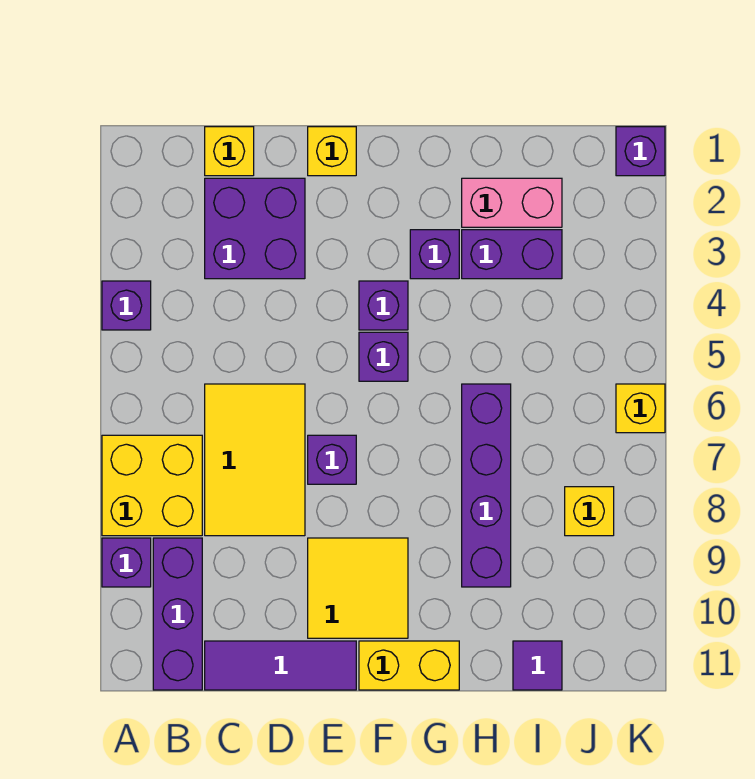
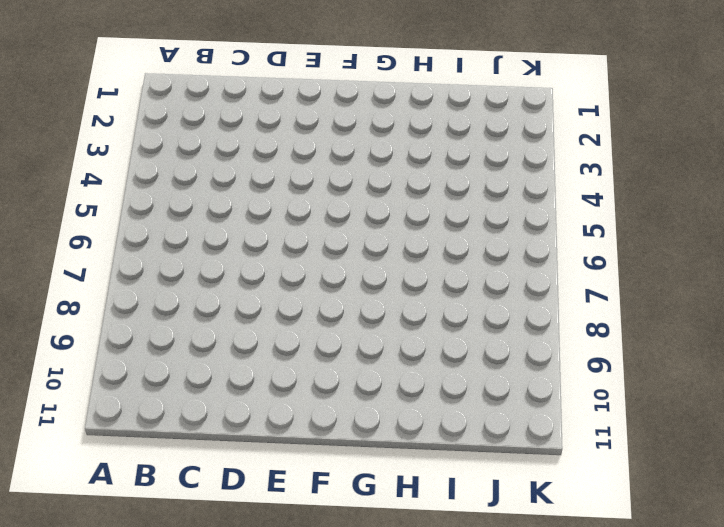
none -> purple 1x1 brick [102,281,151,330]
none -> yellow 2x2 brick [102,435,202,536]
none -> purple 1x1 brick [102,538,151,587]

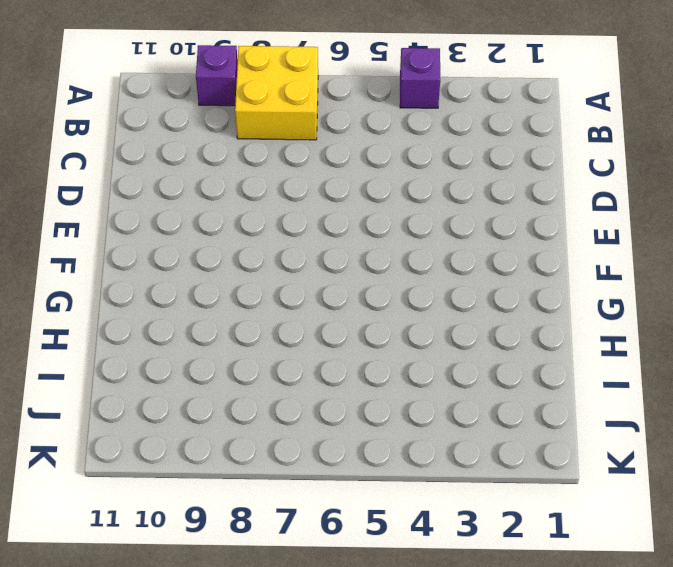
none -> purple 1x3 brick [153,538,202,690]
none -> yellow 1x1 brick [205,127,254,176]
none -> purple 2x2 brick [205,178,305,279]

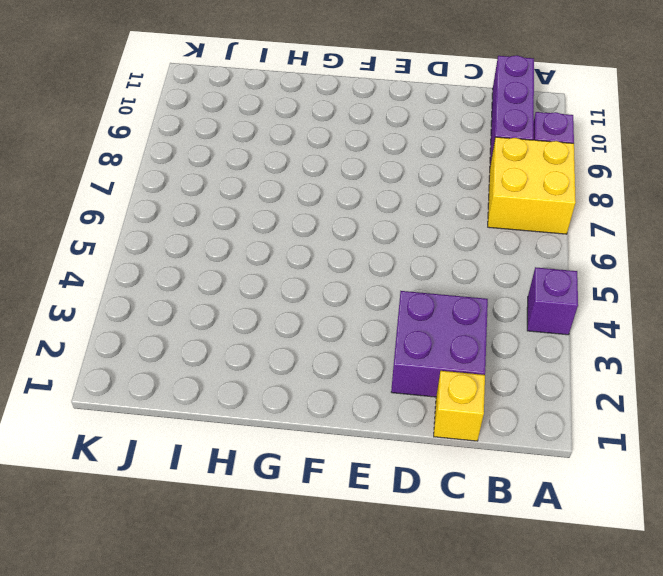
none -> yellow 2x3 tile [205,384,305,536]
none -> purple 1x3 tile [205,641,356,690]
none -> yellow 1x1 brick [308,127,356,176]

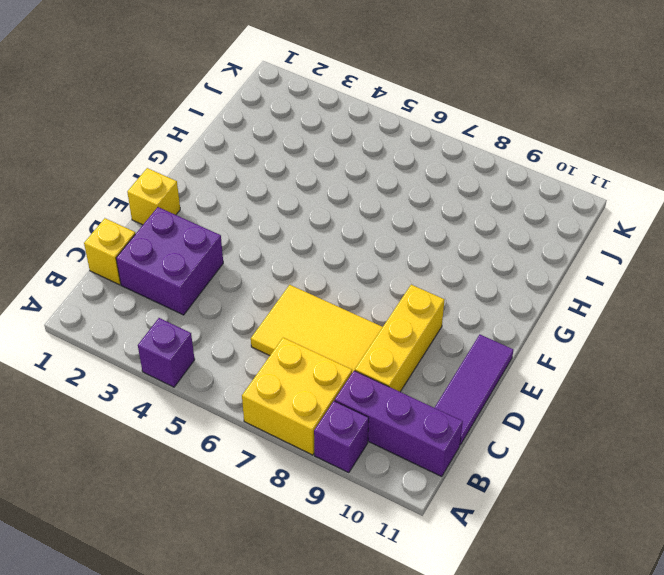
yellow 1x3 brick [355,285,444,392] -> yellow 2x2 tile [308,538,408,638]
none -> purple 1x1 brick [308,435,356,484]
none -> purple 1x1 brick [359,281,408,330]
none -> purple 1x1 brick [359,332,408,381]

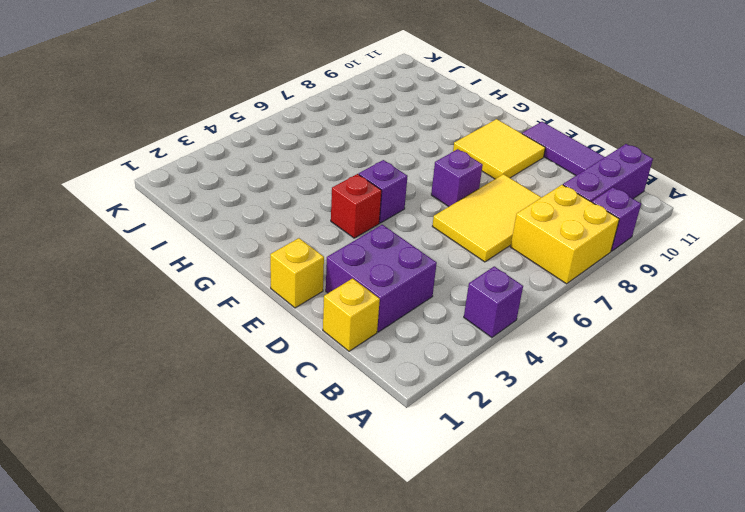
red 1x1 brick [331,174,382,238] -> purple 1x1 brick [359,281,408,330]
none -> yellow 1x2 brick [359,641,459,690]
none -> purple 1x1 brick [410,230,459,279]
none -> pink 1x2 brick [462,178,562,227]

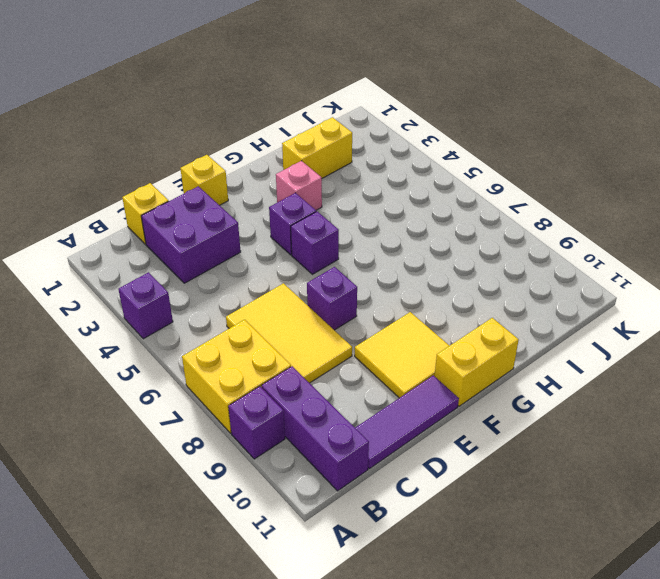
pink 1x1 brick [276,161,322,210] -> purple 1x1 brick [410,230,459,279]
yellow 1x2 brick [282,117,352,178] -> pink 1x2 brick [462,178,562,227]
none -> purple 1x2 brick [462,230,562,279]
none -> purple 1x4 brick [462,384,511,587]
none -> purple 1x1 tile [513,641,562,690]

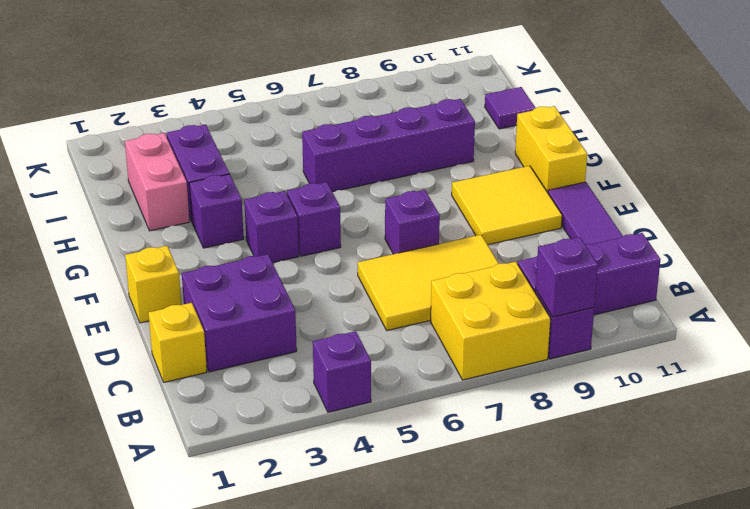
purple 1x1 brick [536,237,598,317] -> purple 1x1 brick moved to [616,127,665,176]
none -> yellow 1x1 brick [565,487,614,536]
none -> yellow 1x1 brick [616,384,665,433]

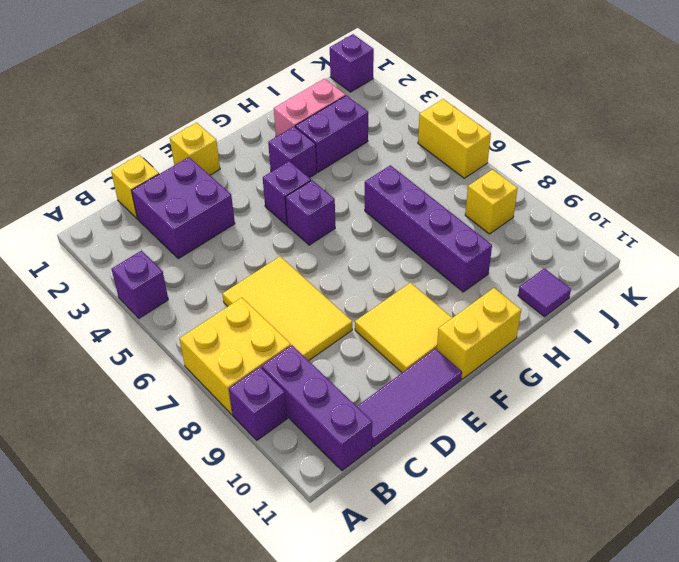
yellow 1x2 brick [418,99,491,178] -> yellow 1x1 brick [616,384,665,433]
none -> purple 1x1 brick [308,435,356,484]

